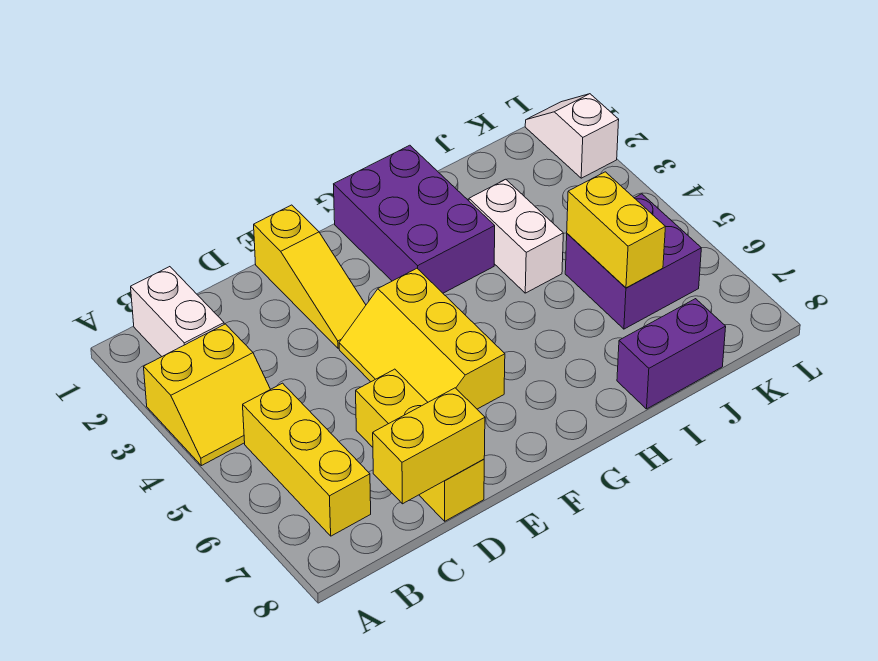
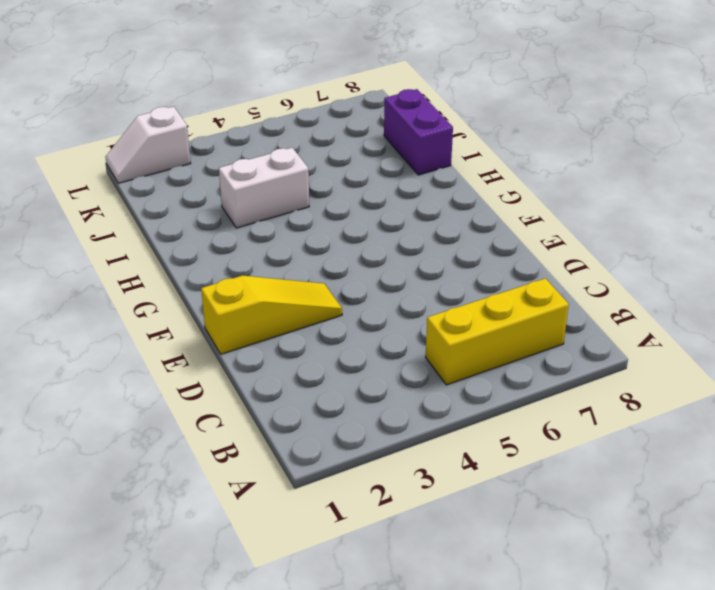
none -> yellow 2x2 slope [144,324,270,466]
none -> white 1x2 brick [131,267,224,356]
none -> yellow 1x3 brick [356,369,484,521]

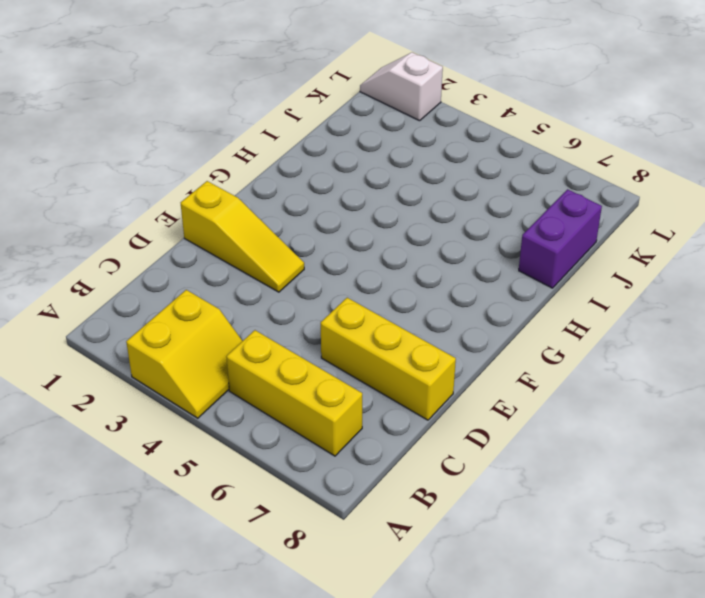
none -> white 1x2 brick [131,267,224,356]
none -> yellow 2x3 slope [339,268,505,409]
none -> purple 2x3 brick [334,145,495,293]

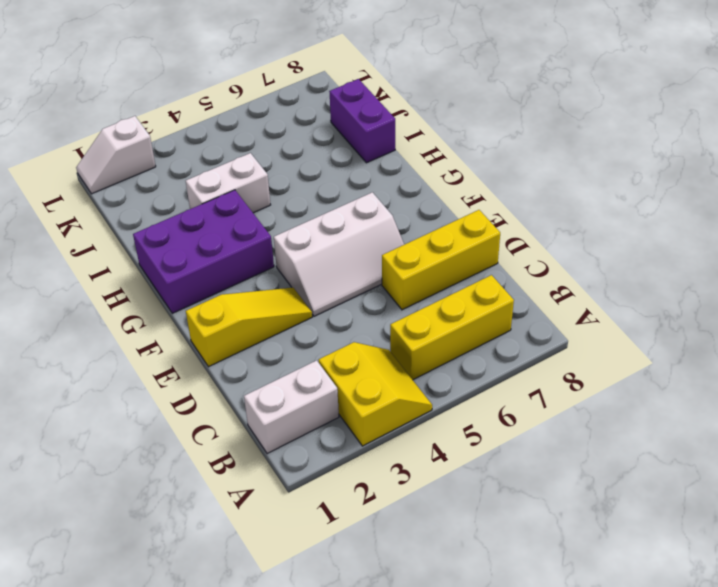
white 2x3 slope [274,192,404,316] -> yellow 2x3 slope [339,268,505,409]
none -> purple 2x2 brick [565,194,701,329]
none -> yellow 1x2 brick [373,388,485,504]
none -> yellow 1x2 brick [567,172,665,288]

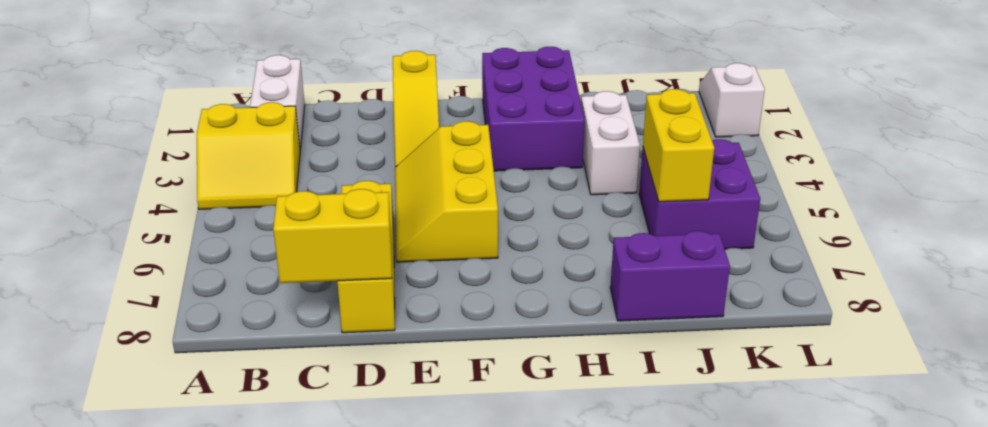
none -> yellow 1x3 brick [243,383,371,536]

